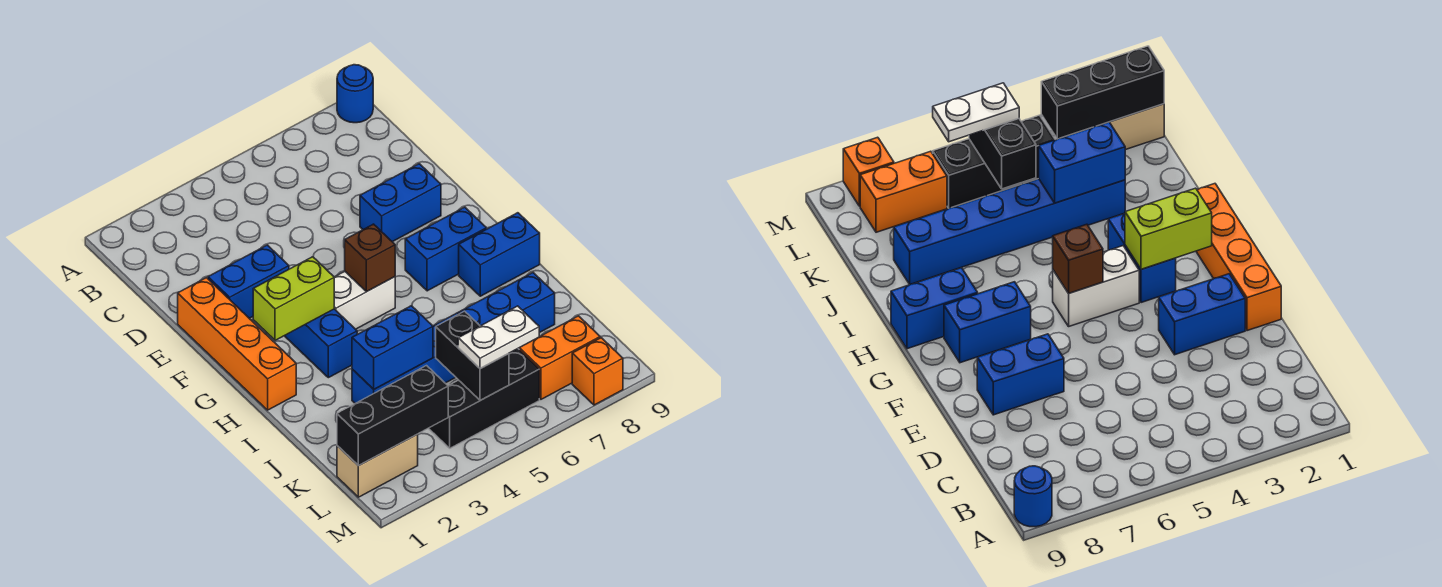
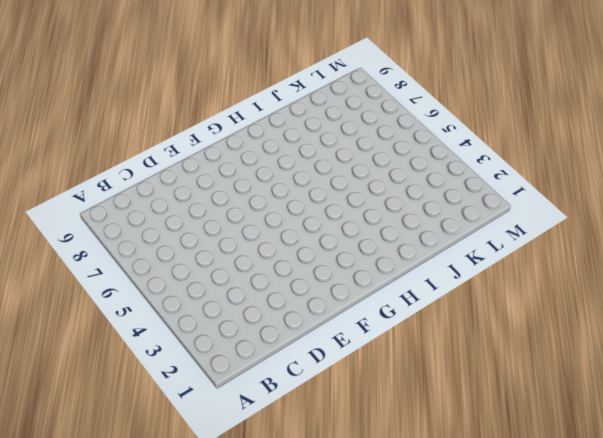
none -> blue 1x1 round brick [337,65,373,123]
none -> orange 1x4 brick [178,278,296,410]
none -> blue 1x2 brick [208,245,289,318]

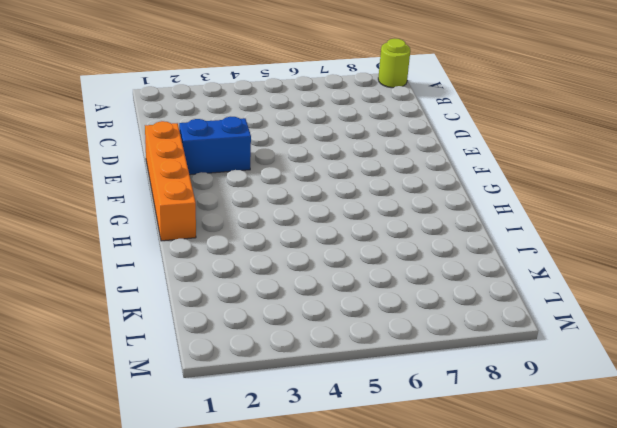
lime 1x1 round brick [378,39,410,88] -> blue 1x1 round brick [337,65,373,123]
none -> blue 1x2 brick [360,164,441,242]
none -> blue 1x2 brick [285,309,357,378]
none -> white 1x2 brick [334,271,395,329]

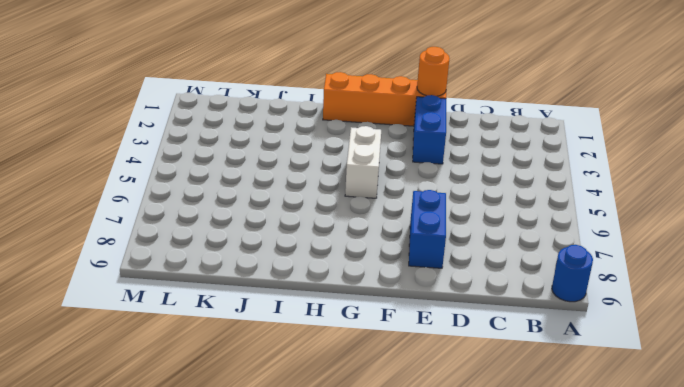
orange 1x1 round brick [417,47,450,96] -> none
none -> blue 1x2 brick [285,309,357,378]
none -> blue 1x2 brick [405,207,486,291]
none -> blue 1x2 brick [459,213,540,296]

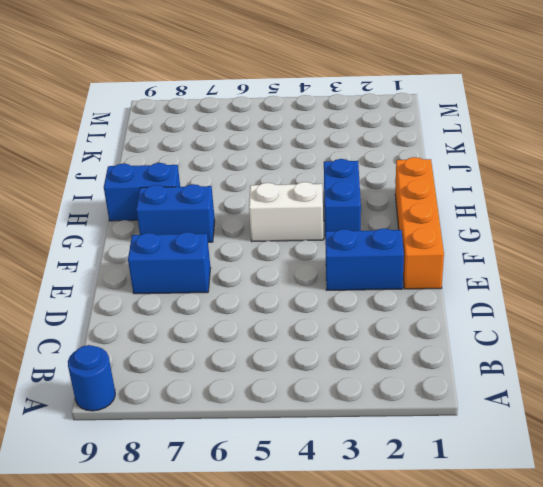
none -> blue 1x6 brick [352,273,555,403]
none -> tan 1x2 brick [337,434,418,497]
none -> black 1x3 brick [429,349,539,448]

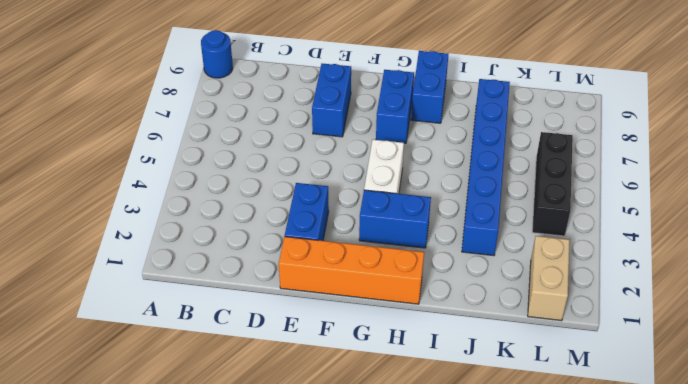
none -> orange 1x2 brick [519,316,600,399]
none -> orange 1x1 brick [572,338,623,405]
none -> lime 1x2 brick [253,257,334,340]

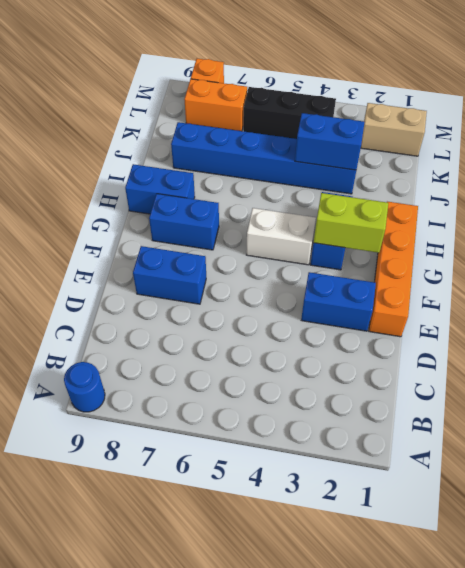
none -> brown 1x1 brick [345,224,395,292]
none -> black 1x2 brick [436,311,509,400]
none -> black 1x3 brick [337,366,448,466]

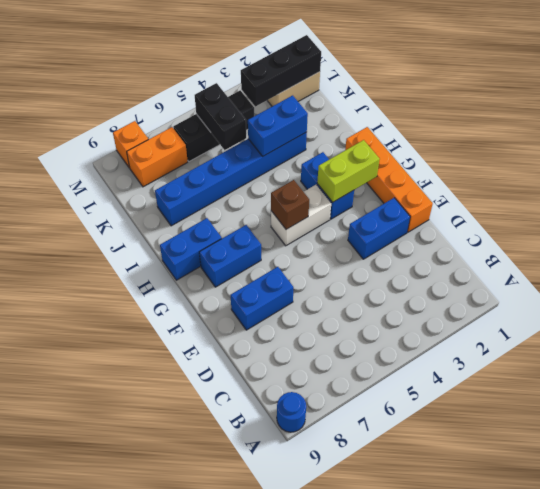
none -> white 1x2 plate [458,306,539,369]

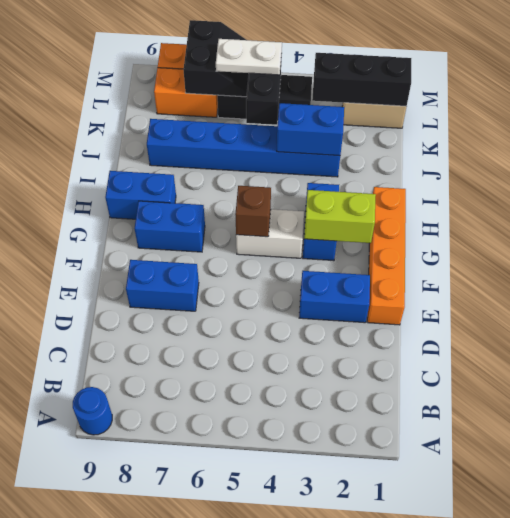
black 2x2 slope [183,20,249,97] -> none

